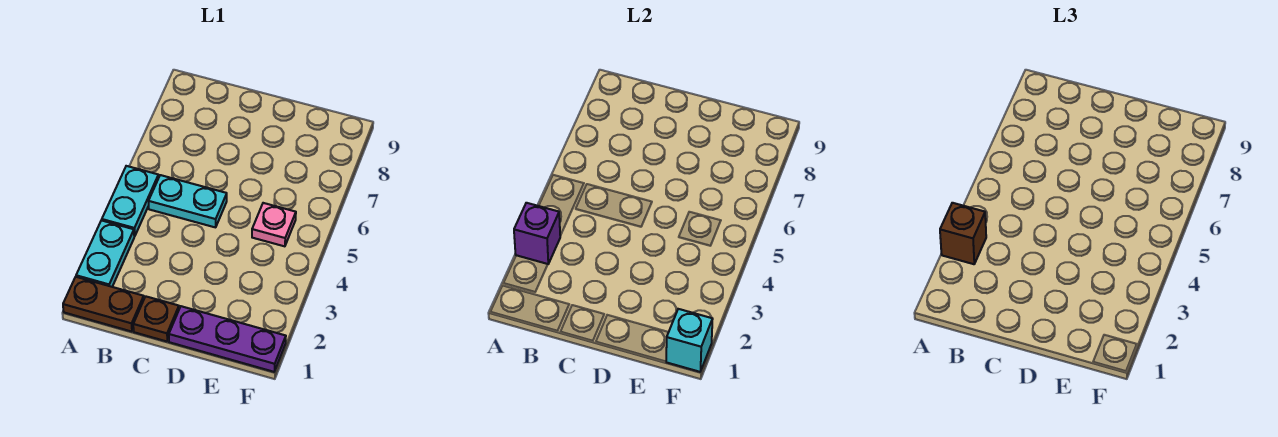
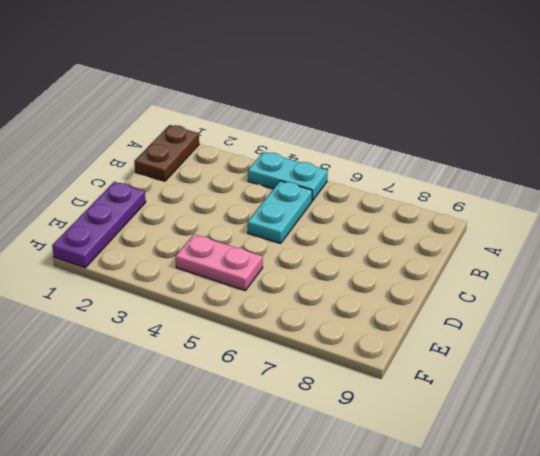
pink 1x2 plate [175,234,263,290] -> pink 1x1 plate [252,203,296,246]
none -> cyan 1x2 plate [76,220,134,287]
none -> brown 1x1 plate [133,296,179,341]

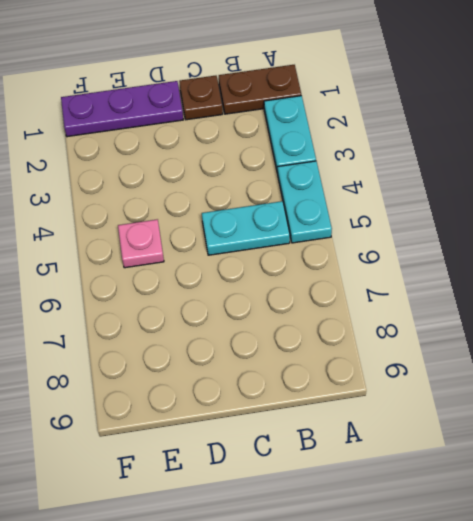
none -> purple 1x1 brick [514,203,560,264]
none -> cyan 1x1 brick [666,309,713,372]

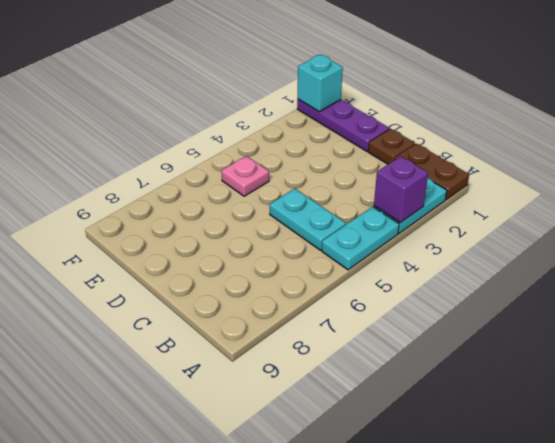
none -> brown 1x1 brick [940,203,986,264]

